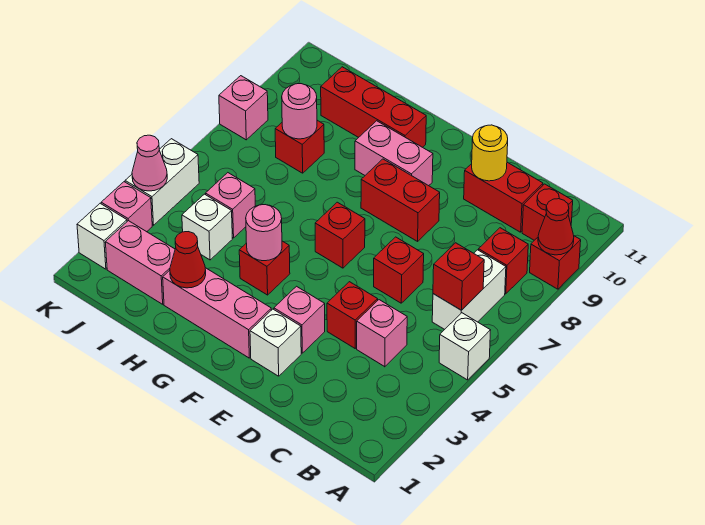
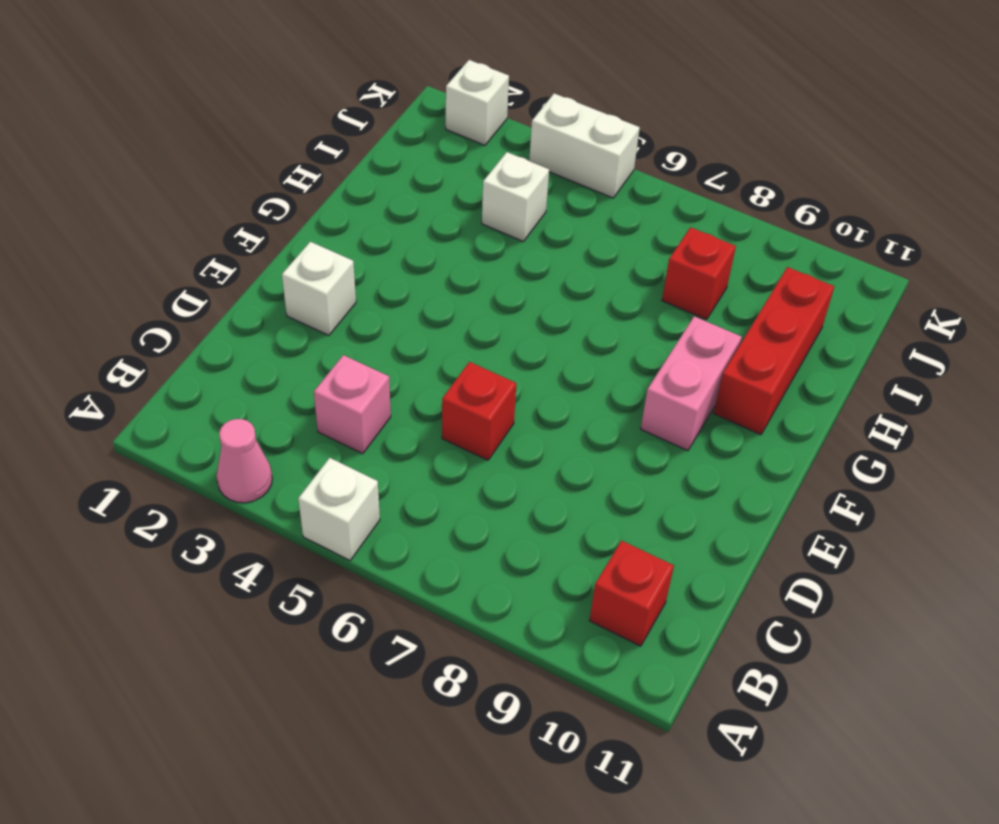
pink 1x1 cone [217,419,272,503] -> pink 1x1 cone moved to [132,135,167,191]
none -> red 1x1 brick [530,236,581,289]
none -> white 1x2 brick [432,250,506,329]
none -> red 1x1 brick [479,228,528,294]
none -> red 1x2 brick [464,162,543,232]

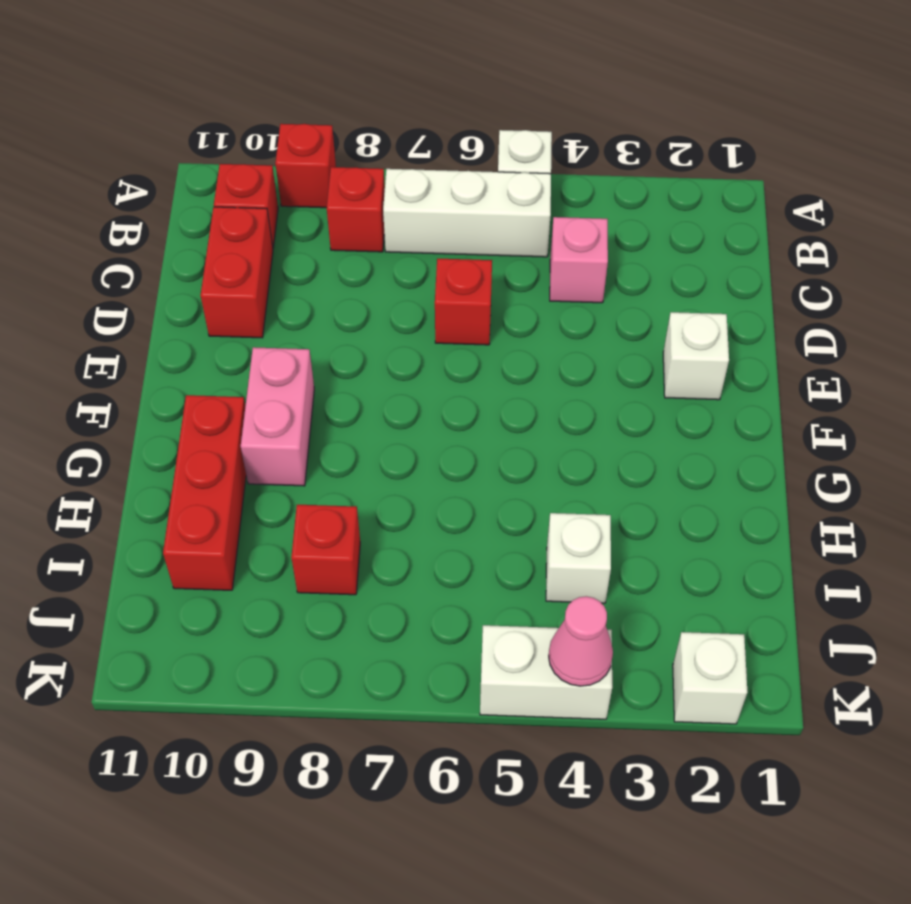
white 1x3 brick [383,169,551,257] -> white 1x2 brick [432,250,506,329]
none -> red 1x1 brick [327,282,378,348]
none -> pink 1x1 brick [274,286,325,353]
none -> red 1x2 brick [361,159,440,241]
none -> pink 1x3 brick [163,268,271,358]

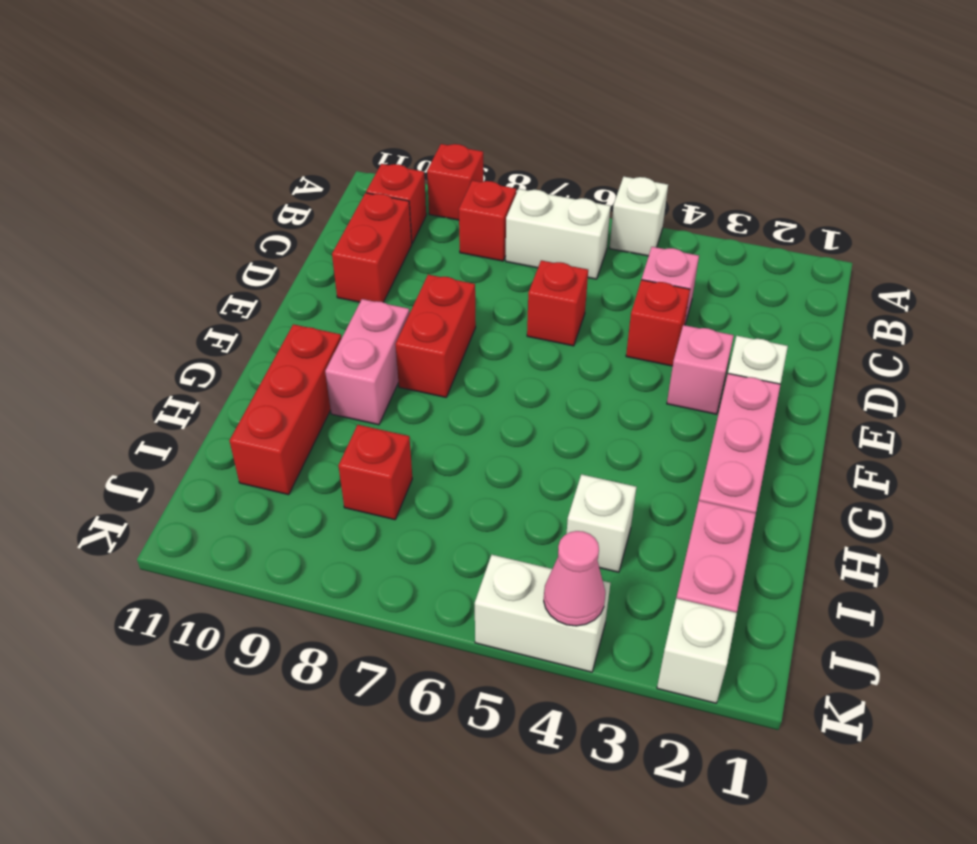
none -> red 1x1 brick [315,202,365,268]
none -> red 1x1 brick [239,241,290,295]
none -> pink 1x1 brick [206,173,255,238]
none -> pink 1x1 brick [101,182,152,232]

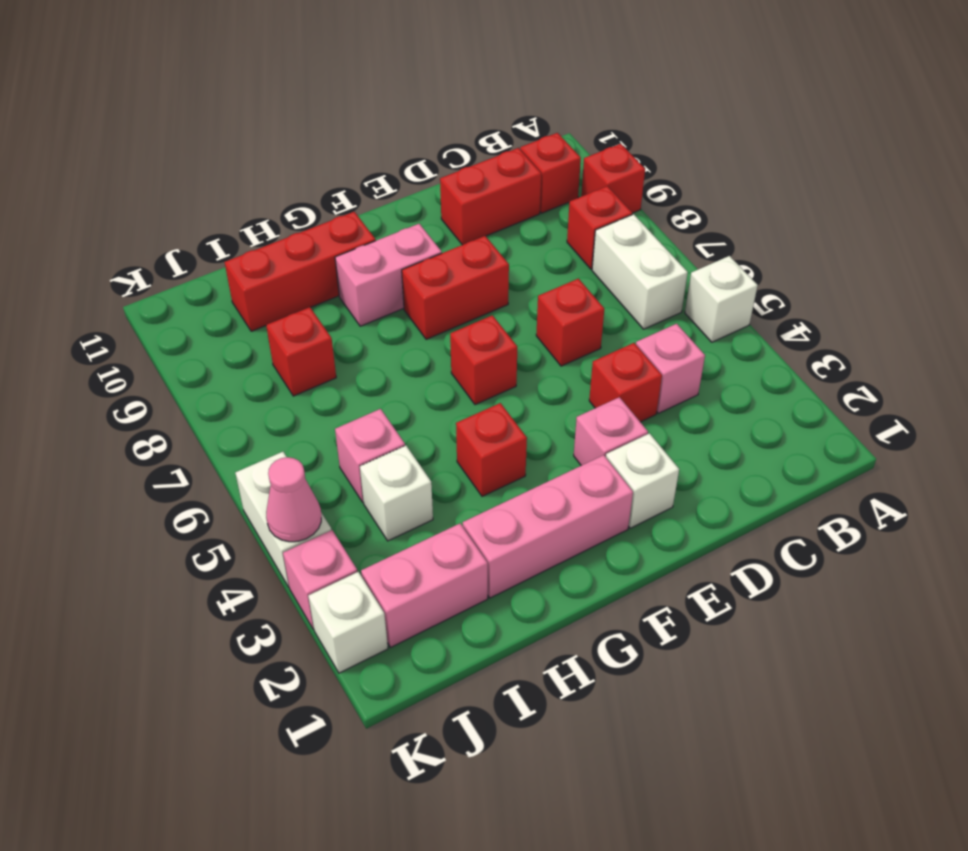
none -> pink 1x1 brick [219,76,268,140]
none -> red 1x1 cone [538,199,574,255]
none -> red 1x1 brick [433,243,484,310]
none -> yellow 1x1 round brick [472,125,508,181]

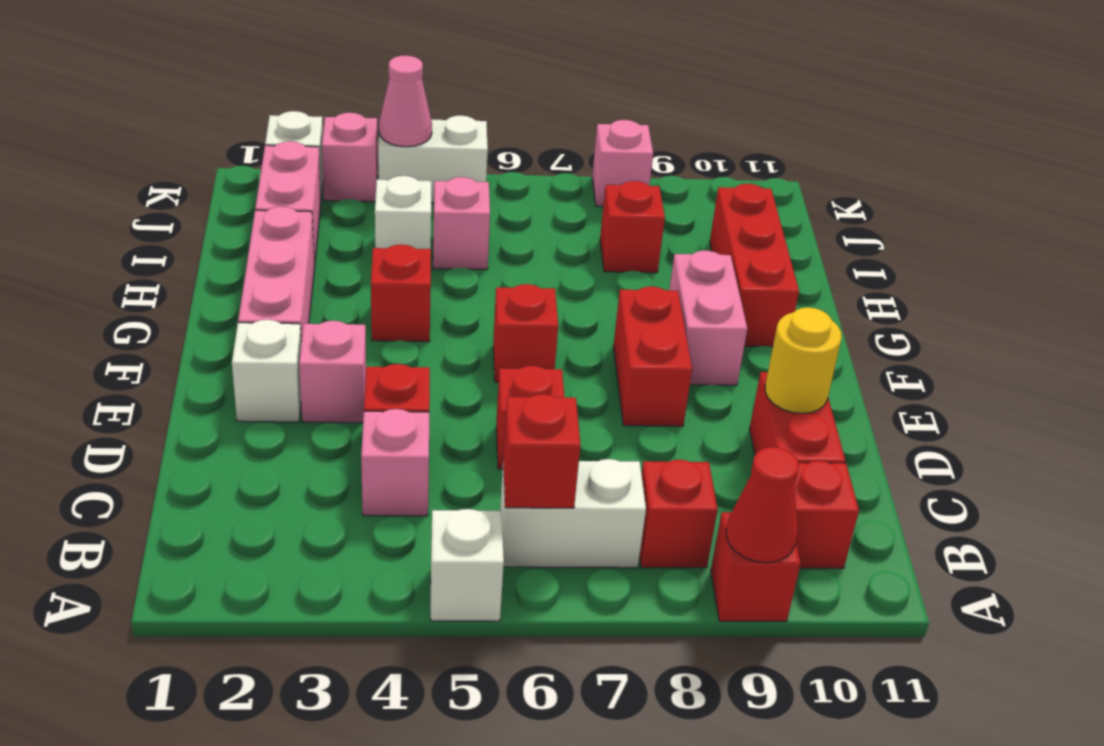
none -> pink 1x1 round brick [246,205,282,261]
none -> red 1x1 cone [170,232,206,288]
none -> pink 1x1 round brick [282,84,317,139]

